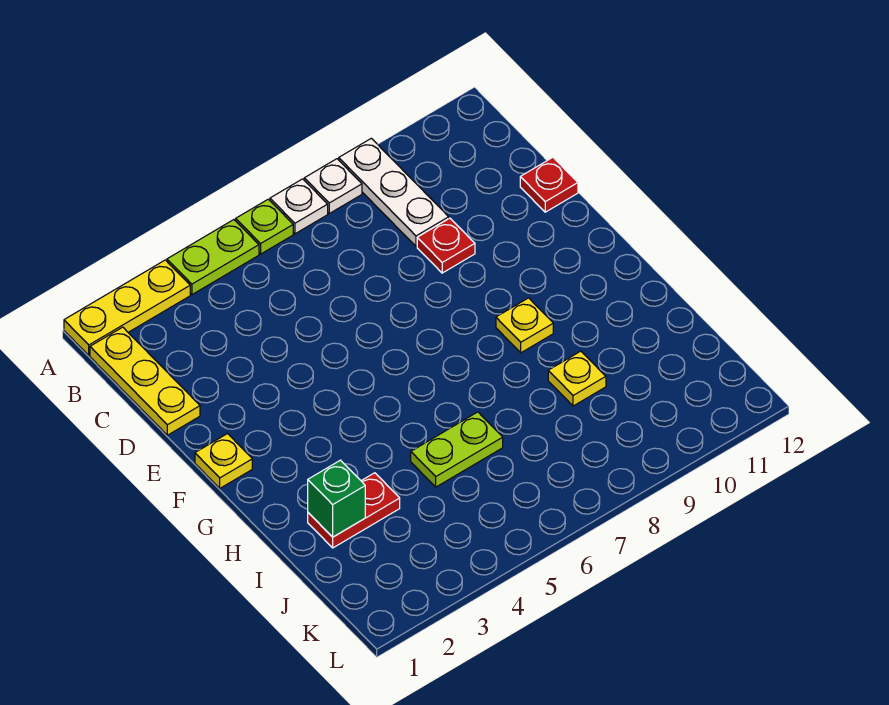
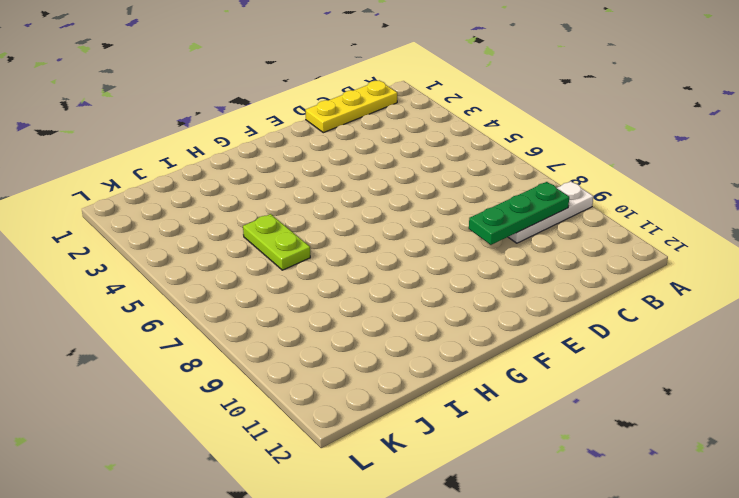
green 1x3 plate [469,182,569,245] -> none
none -> yellow 1x3 plate [64,260,190,355]
none -> lime 1x2 plate [167,220,259,295]
none -> lime 1x1 plate [236,199,293,254]

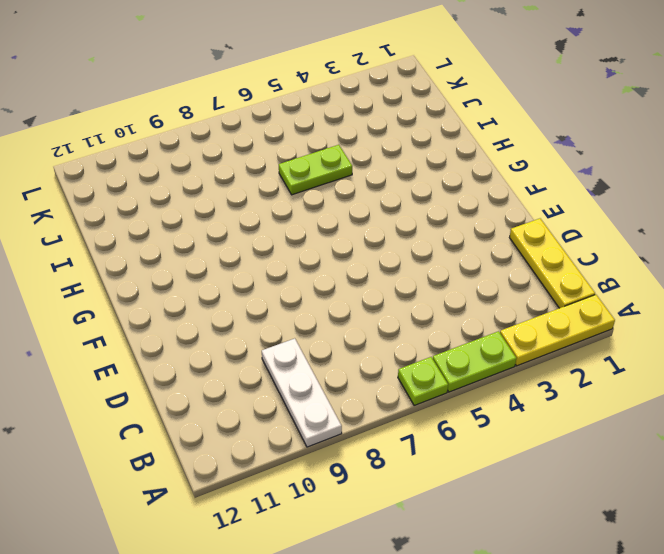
none -> white 1x1 plate [270,179,328,234]
none -> white 1x1 plate [304,159,362,213]
none -> red 1x1 plate [417,218,475,273]

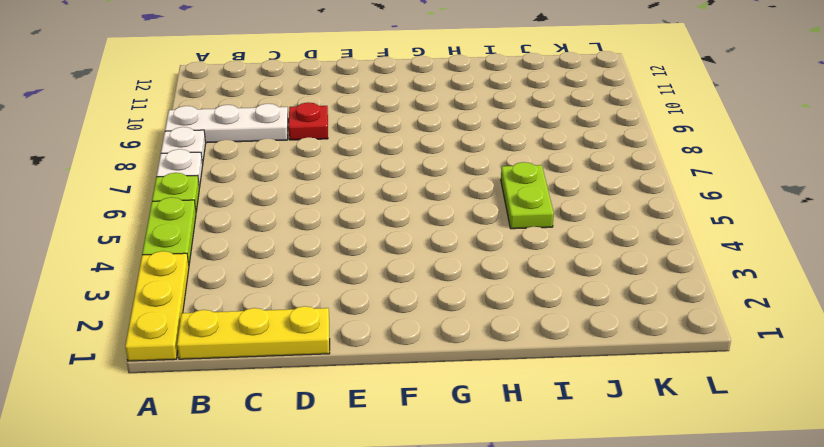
none -> red 1x1 plate [520,158,578,212]
none -> yellow 1x1 plate [195,434,252,488]
none -> yellow 1x1 plate [496,298,553,353]

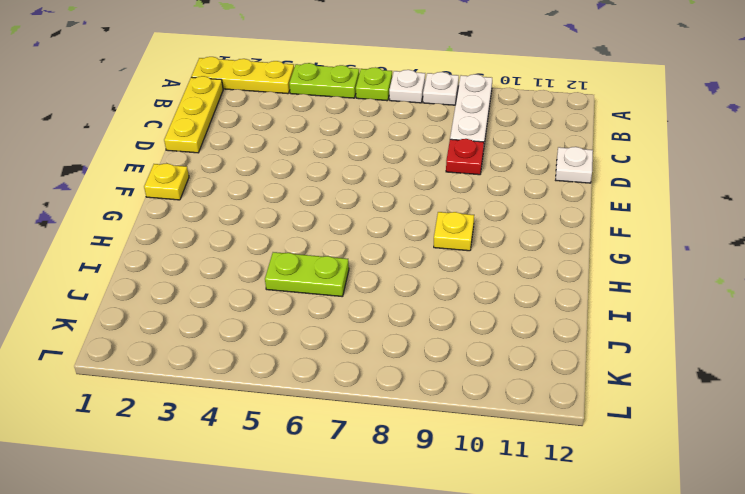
white 1x1 plate [556,147,593,183] -> red 1x1 plate [520,158,578,212]
none -> red 1x2 plate [308,473,400,548]
none -> yellow 1x1 plate [548,351,606,406]
none -> green 1x1 brick [308,460,365,537]

